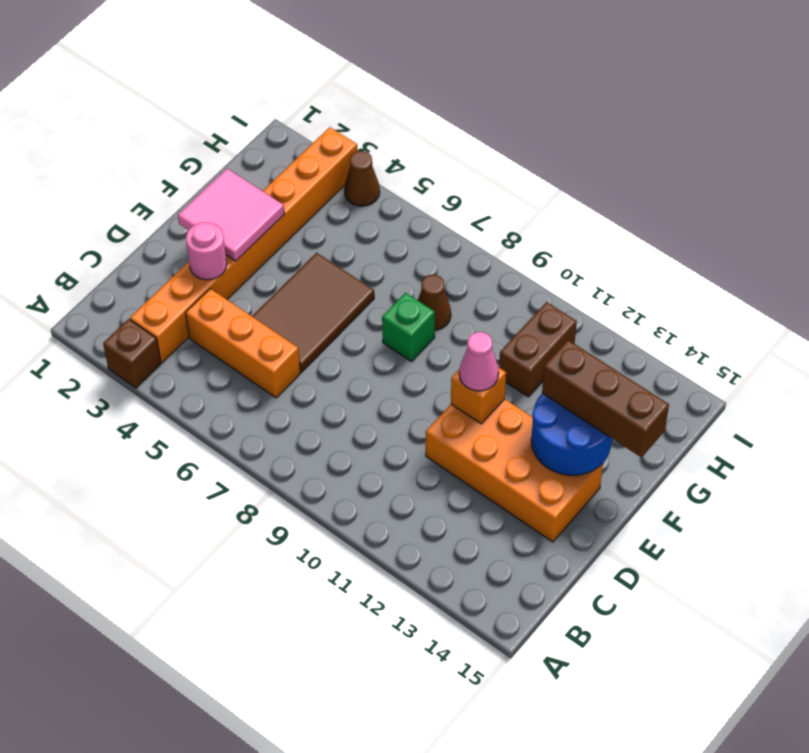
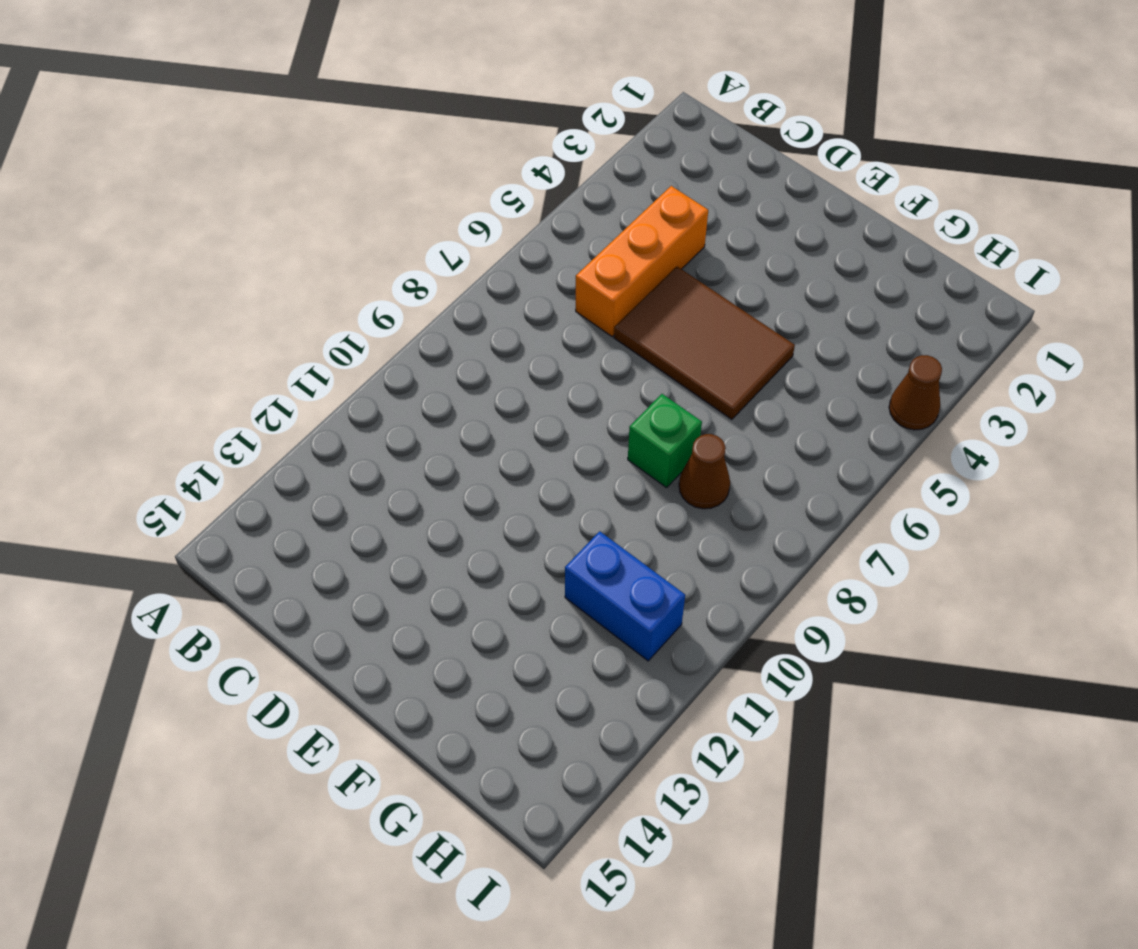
blue 1x2 brick [565,531,685,661] -> brown 1x2 brick [499,302,577,397]
none -> brown 1x1 brick [103,319,161,388]
none -> orange 1x8 brick [130,127,357,363]
none -> orange 2x4 brick [426,399,603,542]

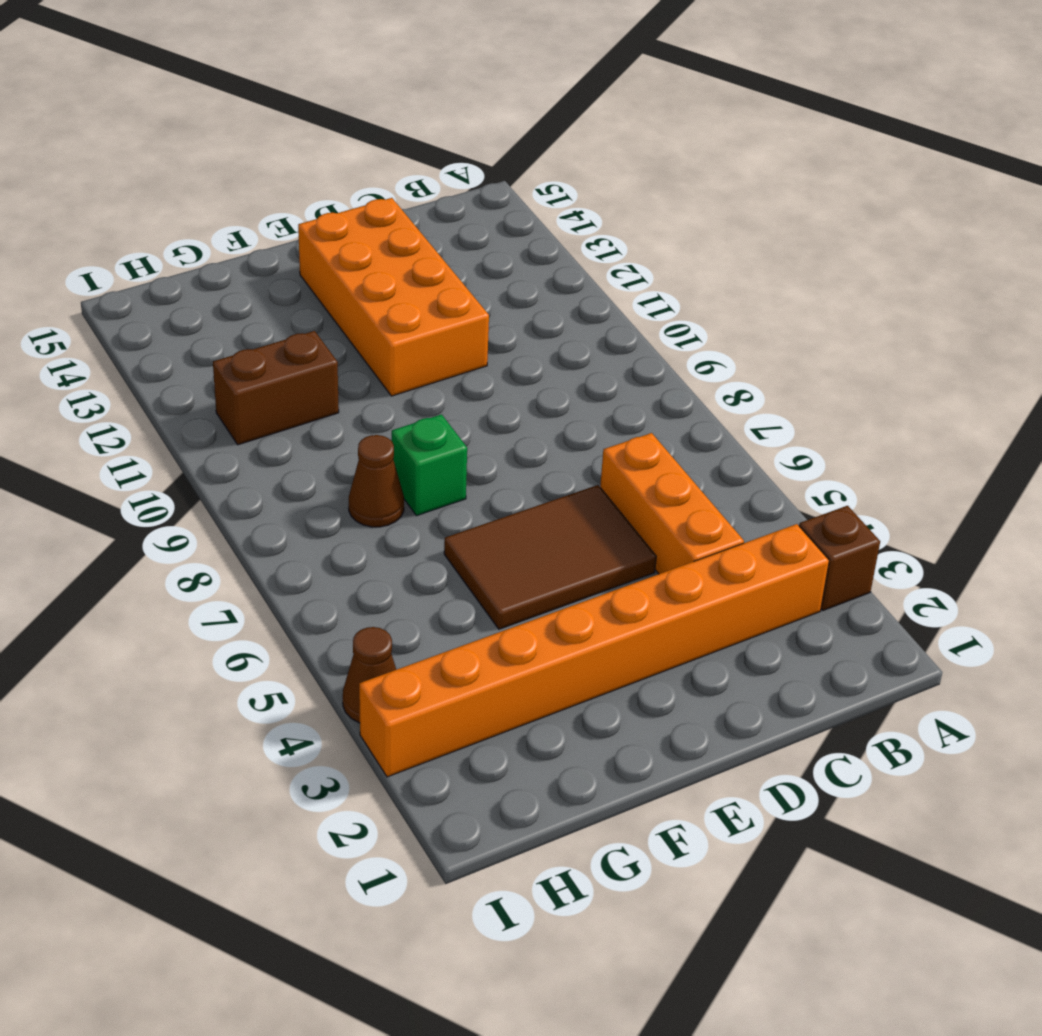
none -> pink 1x1 round brick [186,222,227,280]
none -> pink 2x2 tile [178,169,285,261]
none -> orange 1x1 brick [451,367,506,424]

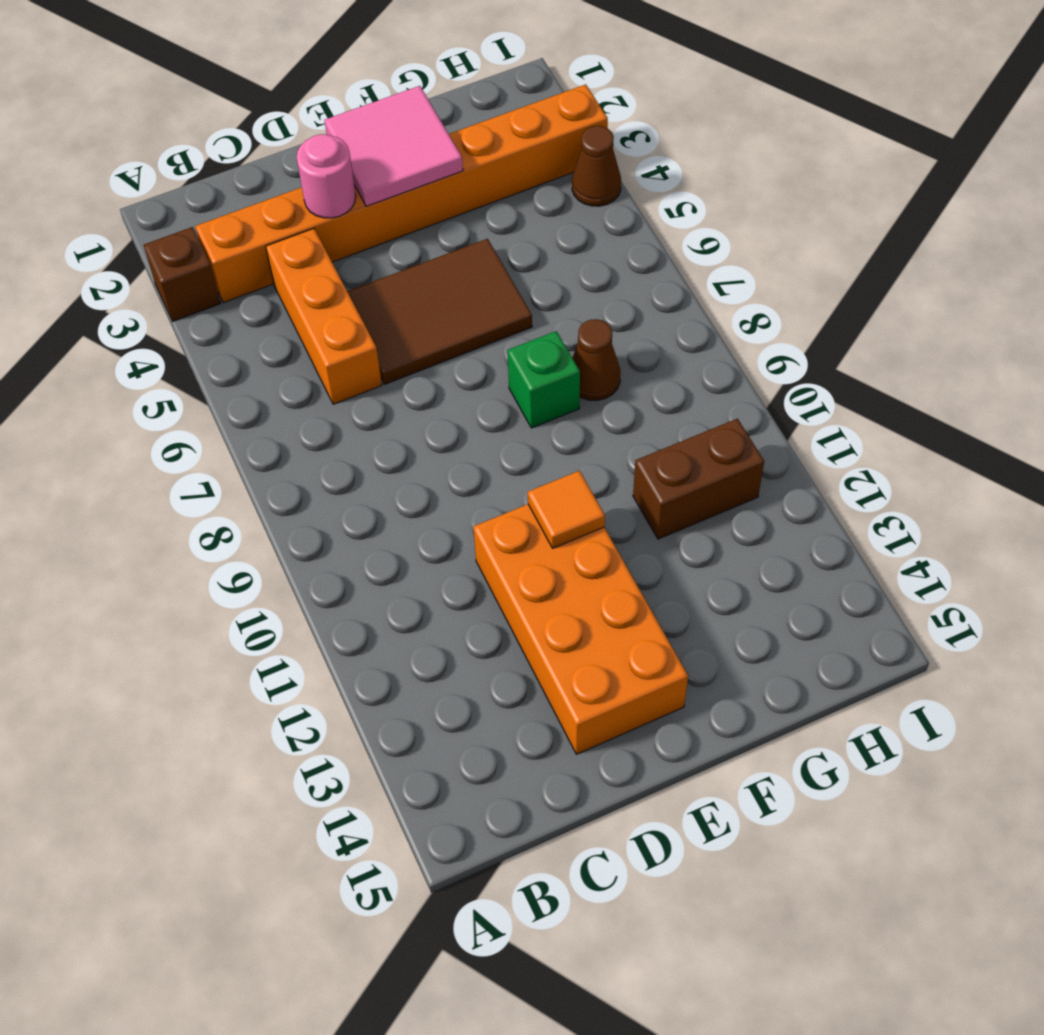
orange 1x1 tile [528,471,605,548] -> orange 1x1 brick [451,367,506,424]
none -> blue 2x2 round brick [531,393,612,475]
none -> pink 1x1 cone [459,332,499,391]
none -> brown 1x3 brick [542,340,669,458]

